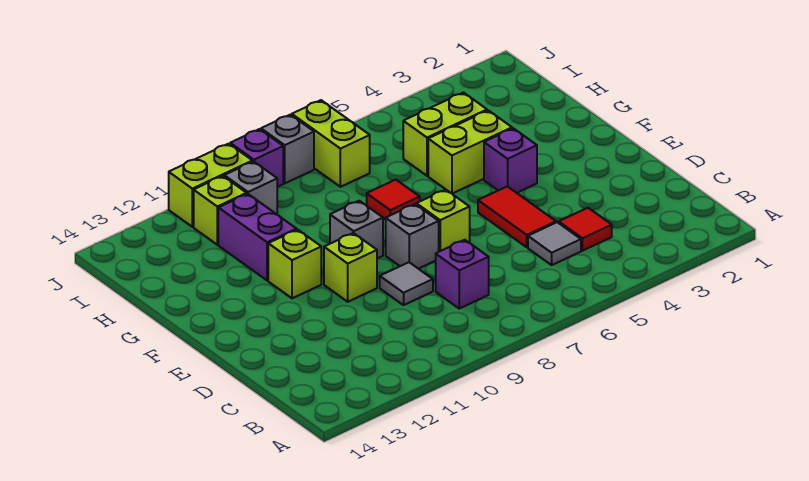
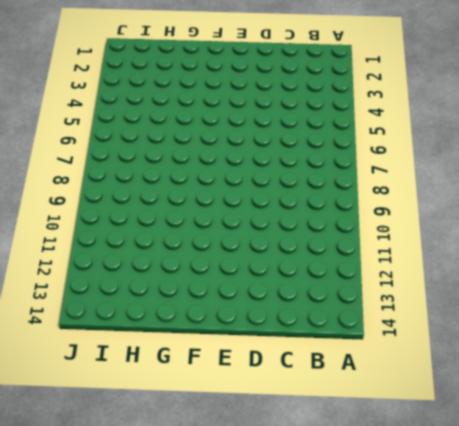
none -> red 1x1 tile [559,208,612,251]
none -> grey 1x1 tile [528,222,581,265]
none -> purple 1x1 brick [436,240,489,309]

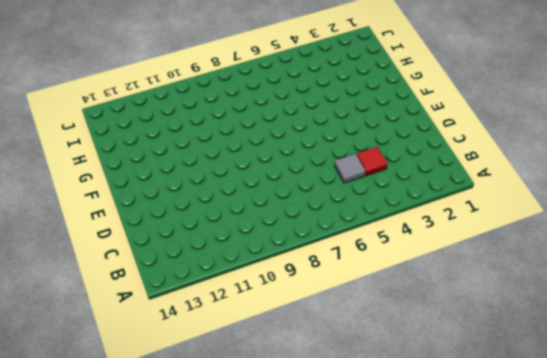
none -> purple 1x1 brick [436,240,489,309]
none -> red 1x2 tile [478,186,556,247]
none -> grey 1x1 tile [380,262,433,305]

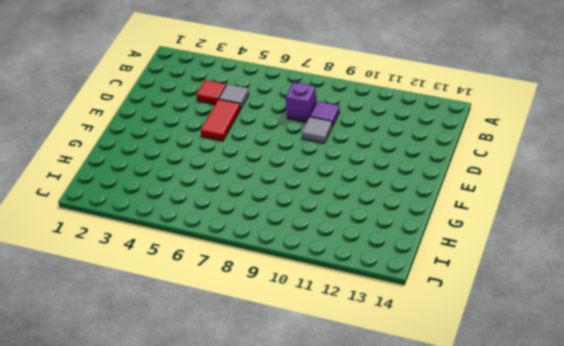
purple 1x1 tile [310,101,340,127] -> none
none -> lime 1x1 brick [416,189,470,252]
none -> grey 1x1 brick [386,204,439,269]
none -> lime 1x1 brick [324,233,377,302]

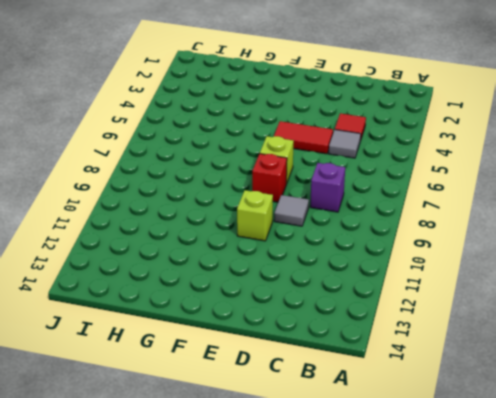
red 1x1 brick [252,154,287,202] -> grey 1x1 brick [386,204,439,269]
none -> purple 1x1 brick [484,128,537,193]
none -> grey 1x1 brick [330,201,383,258]
none -> lime 1x1 brick [268,230,321,298]

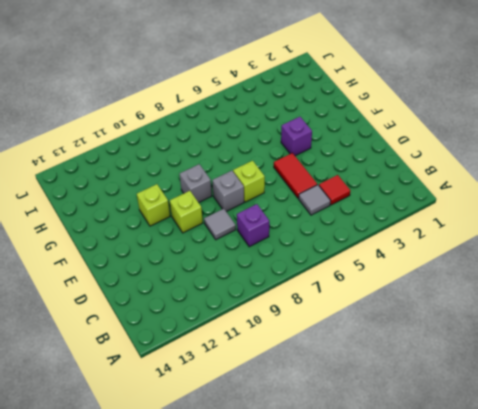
none -> lime 1x2 brick [428,110,512,194]
none -> red 1x1 tile [367,180,420,219]
none -> purple 1x2 brick [218,194,296,281]

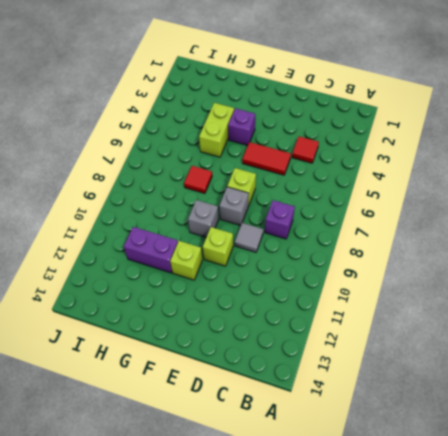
none -> grey 1x1 tile [528,222,581,265]
none -> lime 1x2 brick [403,92,487,176]
none -> lime 1x2 brick [292,100,370,187]

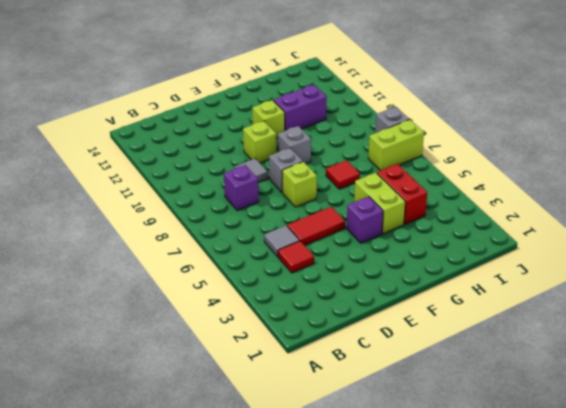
red 1x2 brick [377,164,427,224] -> lime 1x2 brick [403,92,487,176]
none -> grey 1x1 brick [224,161,277,214]
none -> lime 1x1 brick [194,176,247,245]
none -> purple 1x1 brick [230,129,283,187]

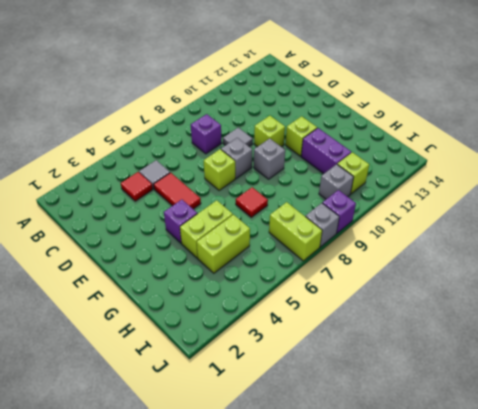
none -> lime 1x2 brick [169,144,252,227]

